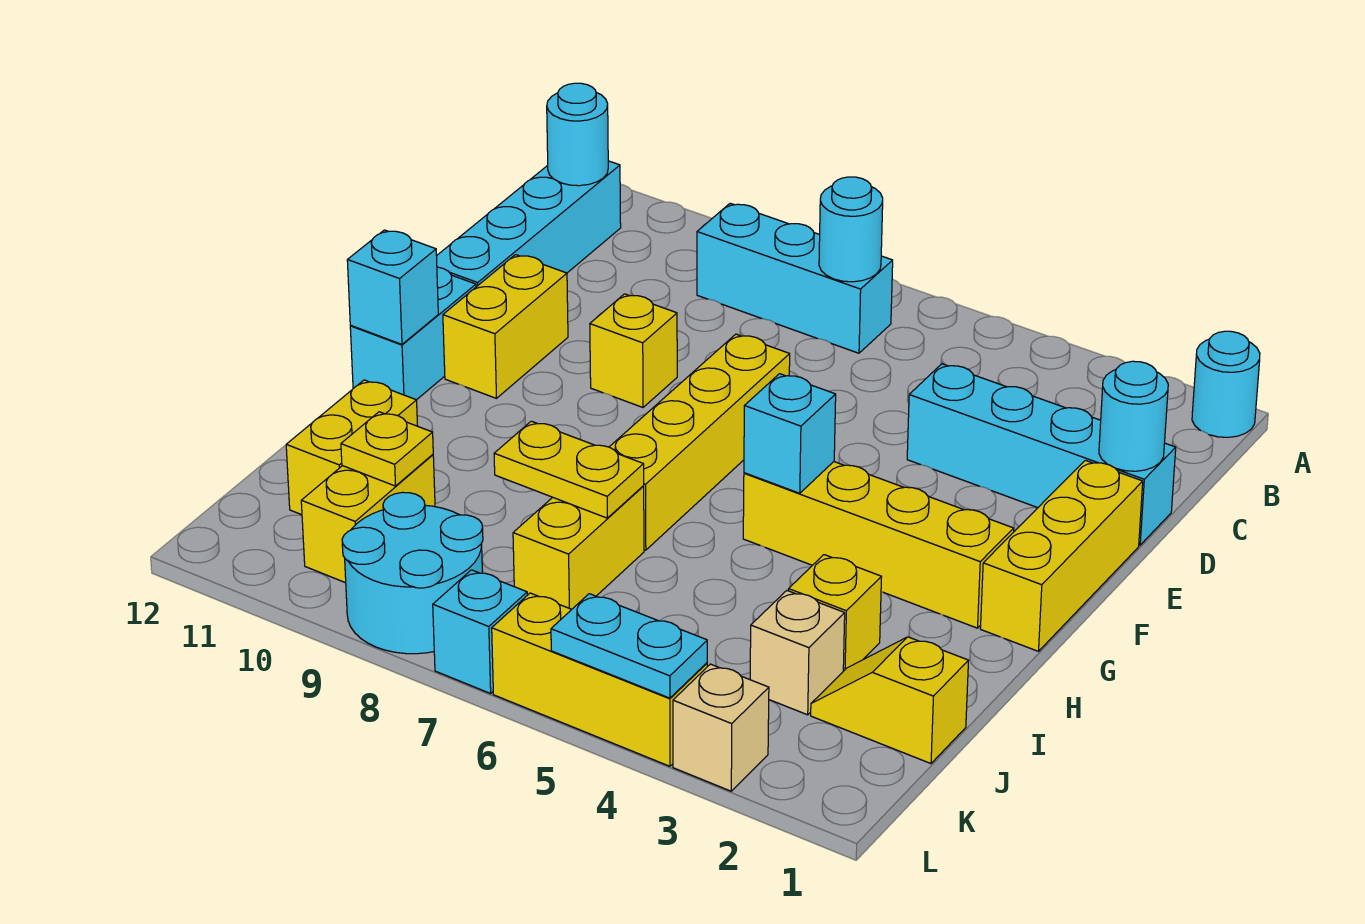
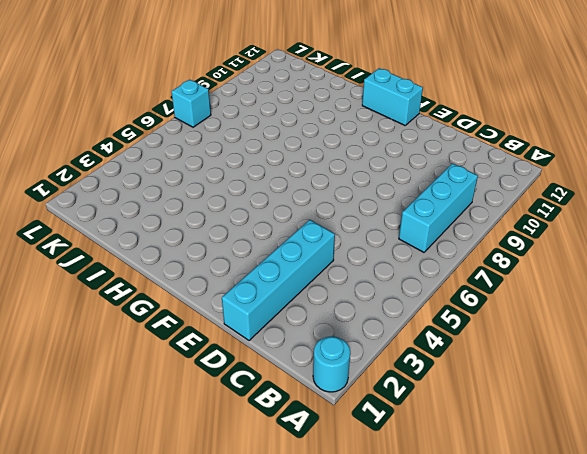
none -> cyan 1x4 brick [437,161,621,287]
none -> yellow 1x3 brick [980,460,1143,651]
none -> yellow 1x4 brick [610,334,790,550]

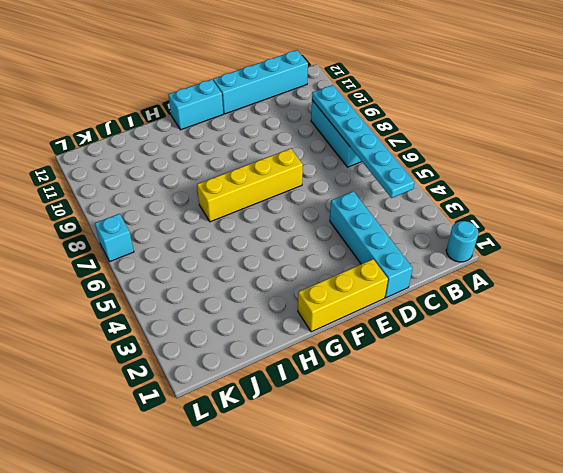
cyan 1x6 plate [312,85,415,198] -> cyan 1x1 round brick [819,177,883,282]
none -> yellow 1x1 brick [590,294,677,407]
none -> yellow 1x2 brick [443,255,568,398]
none -> yellow 1x4 brick [743,462,1014,628]

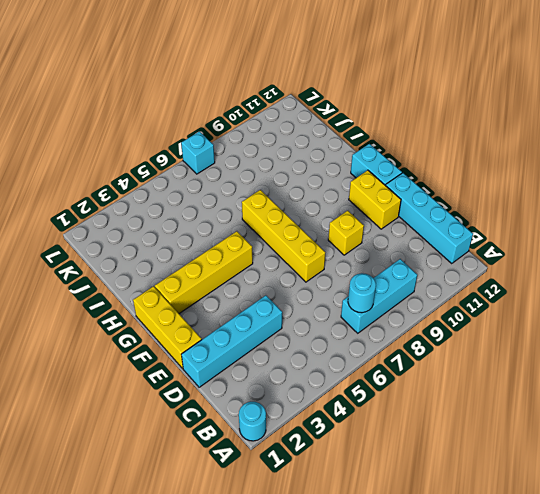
none -> yellow 1x1 brick [789,555,881,671]
none -> yellow 1x2 brick [513,486,644,609]
none -> yellow 1x2 brick [286,380,417,515]

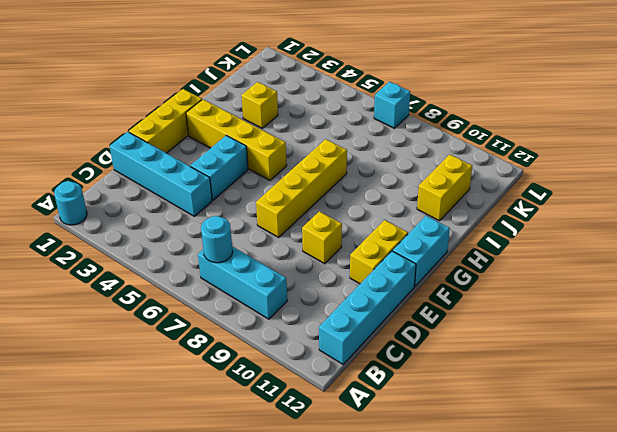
cyan 1x2 brick [190,135,248,200] -> none
none -> yellow 1x2 brick [513,486,644,609]
none -> yellow 1x2 slope [811,637,969,763]
none -> tan 1x1 brick [750,591,845,715]

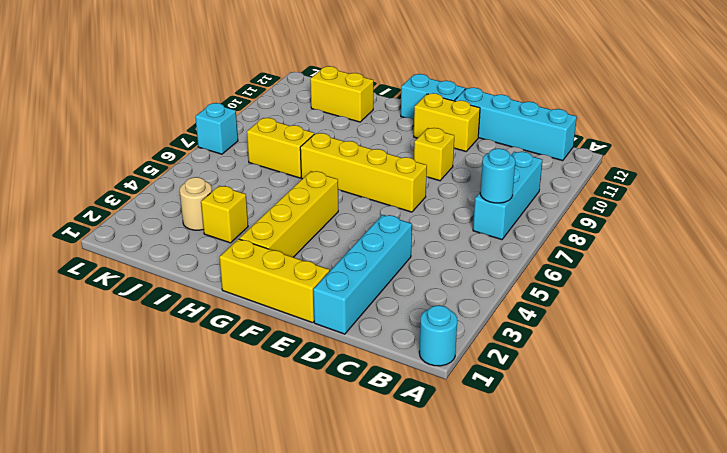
tan 1x1 round brick [180,177,212,230] -> tan 1x1 brick [750,591,845,715]
none -> yellow 1x2 slope [811,637,969,763]
none -> yellow 1x2 brick [301,455,435,583]
none -> cyan 2x2 round brick [342,492,483,654]

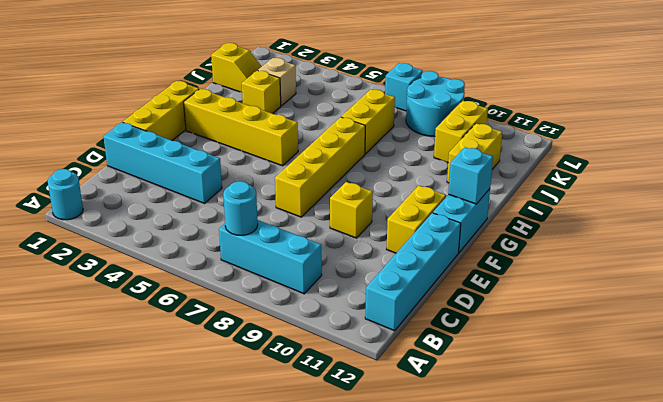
none -> tan 1x1 brick [673,664,769,791]
none -> yellow 1x3 brick [492,593,707,766]
none -> cyan 1x1 round brick [547,83,608,186]

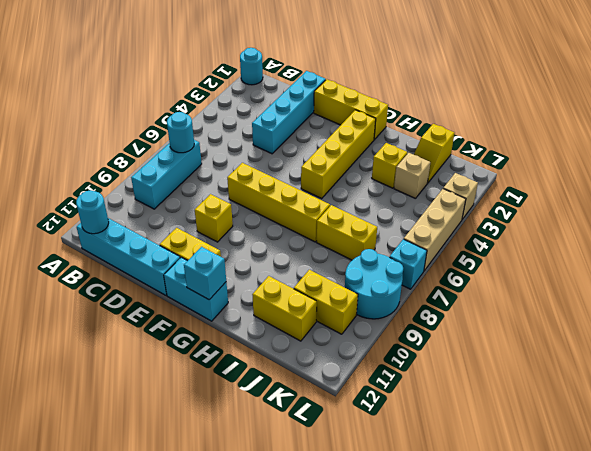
tan 1x3 brick [404,189,466,271] -> yellow 1x3 brick [492,593,707,766]
none -> cyan 1x1 round brick [1099,361,1168,471]
none -> cyan 1x1 brick [744,374,836,493]
none -> yellow 1x2 plate [494,421,644,518]

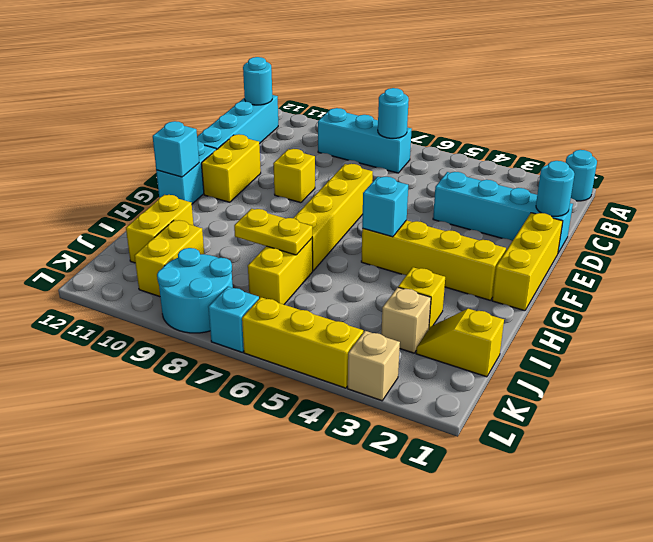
none -> yellow 1x1 plate [341,412,433,486]
none -> cyan 1x2 plate [551,594,707,698]

